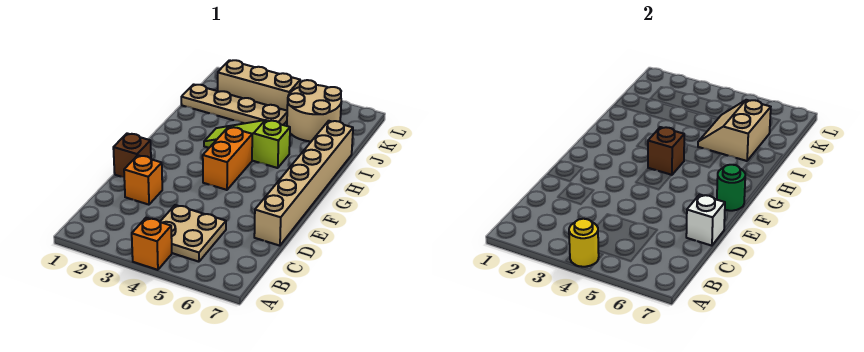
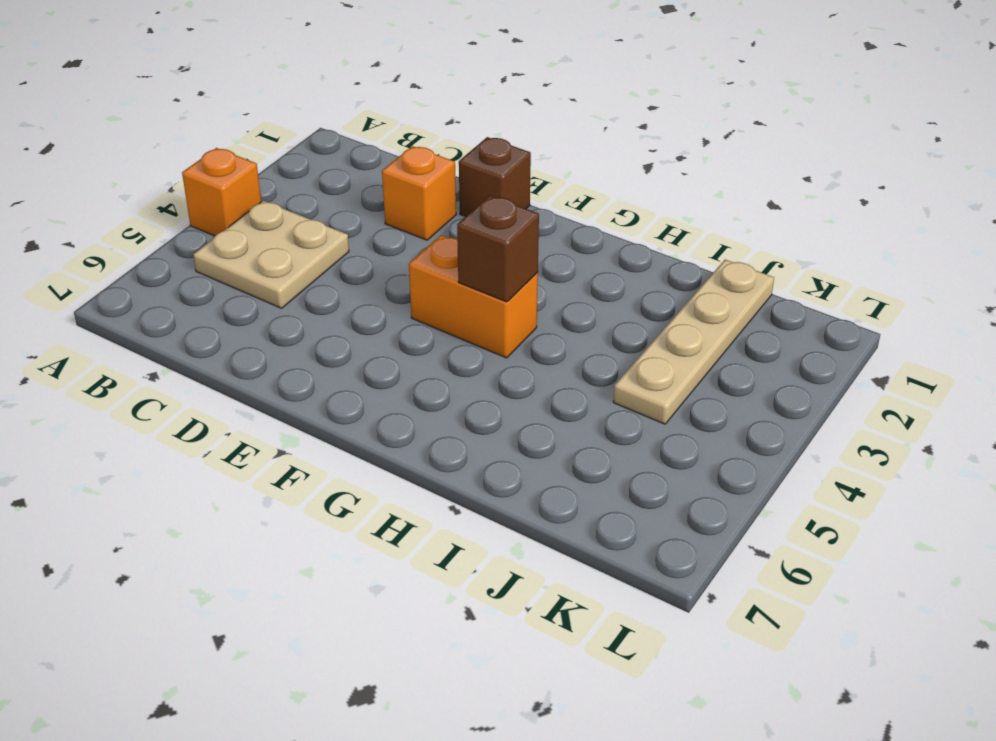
none -> tan 1x6 brick [254,121,353,246]
none -> lime 1x3 slope [204,120,290,168]
none -> tan 2x2 round brick [287,80,341,141]

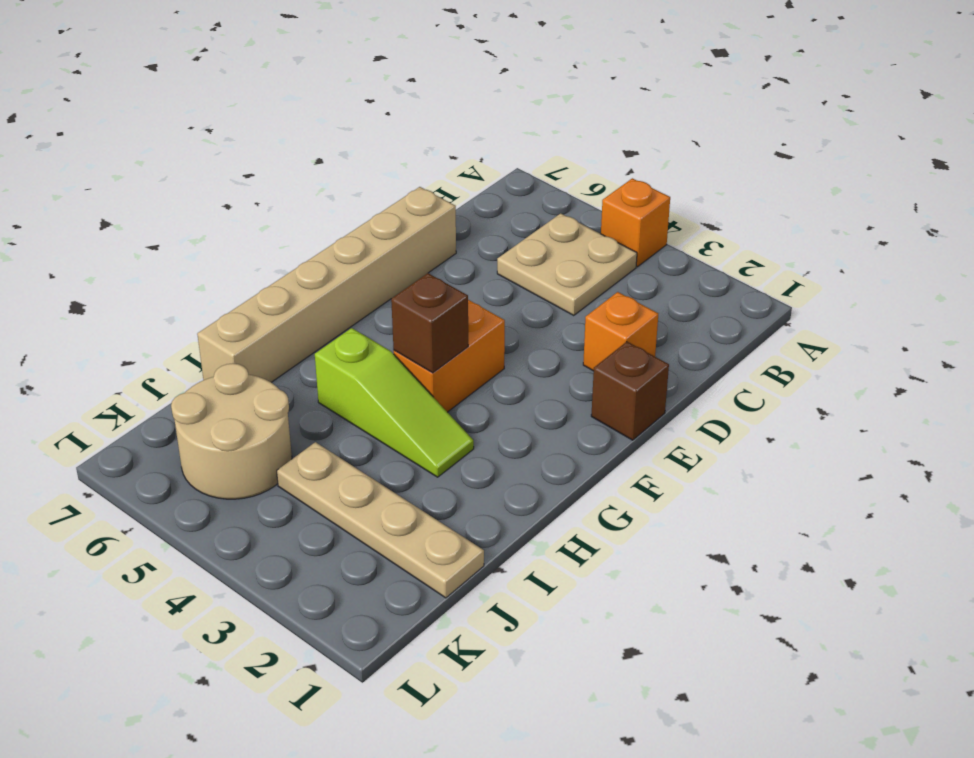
none -> tan 1x3 brick [218,60,300,110]
none -> yellow 1x1 round brick [569,219,599,267]
none -> white 1x1 brick [686,194,725,246]

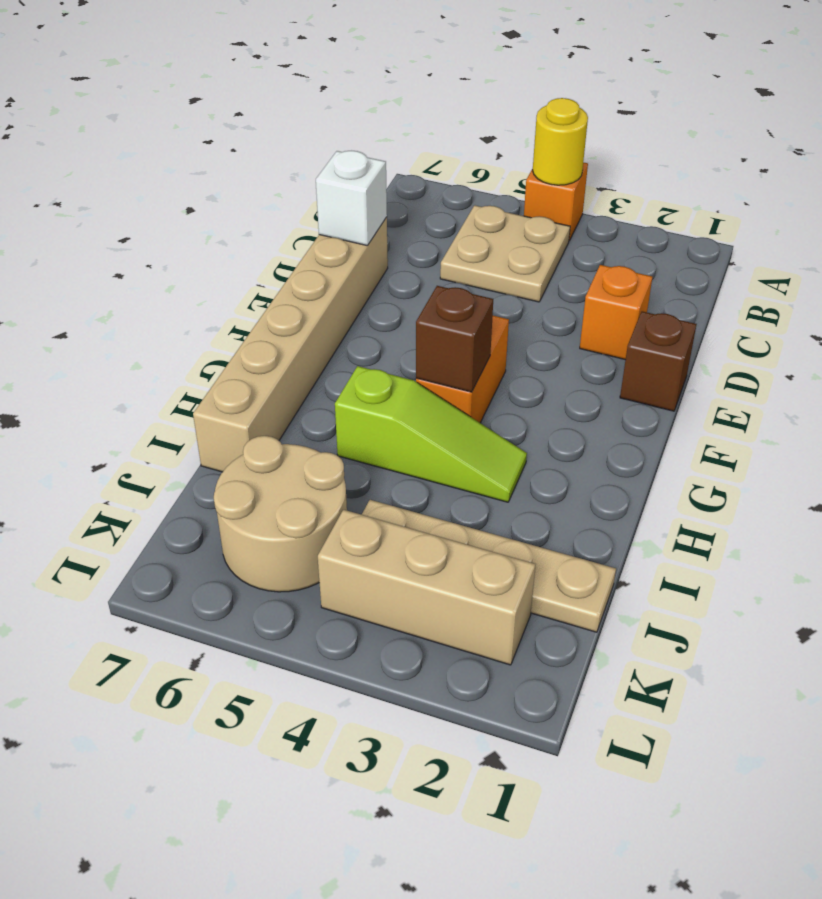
none -> green 1x1 round brick [717,165,745,211]
none -> tan 2x2 slope [698,100,771,161]

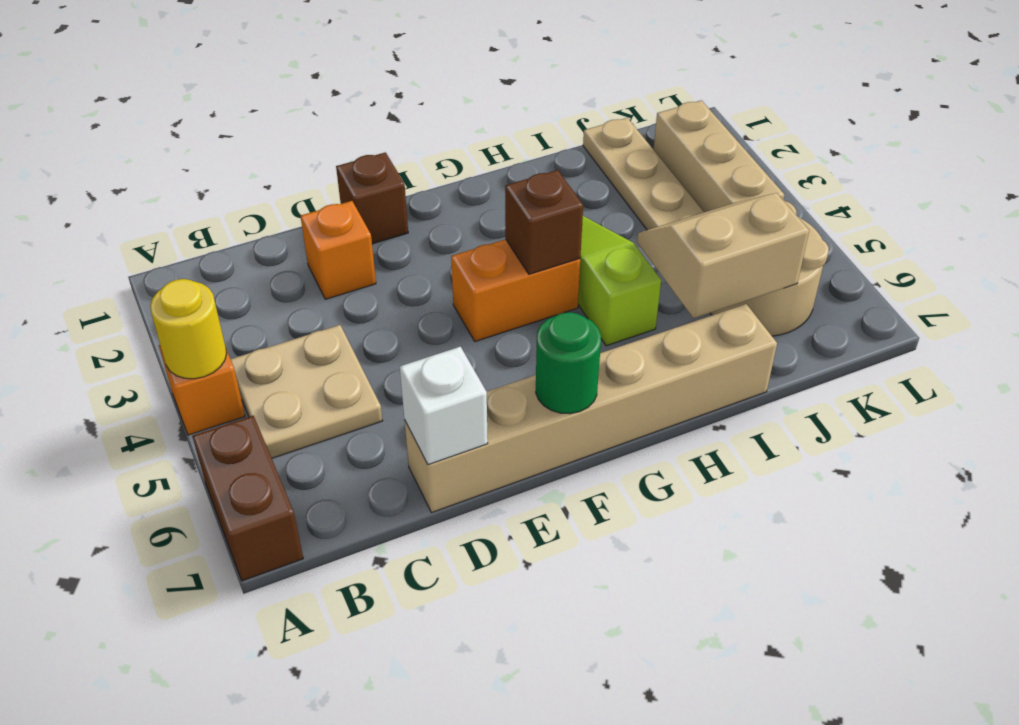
brown 1x2 brick [192,416,303,581] -> none

